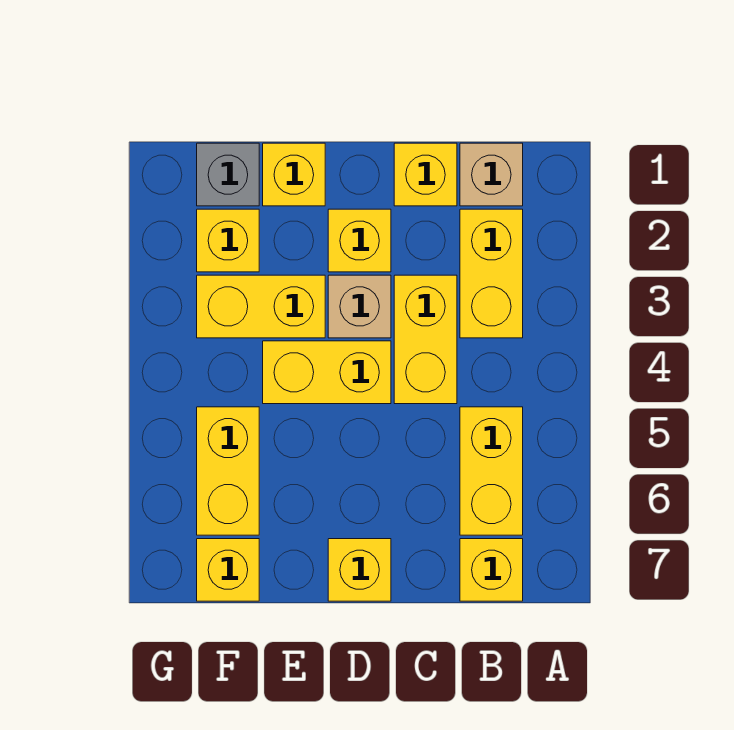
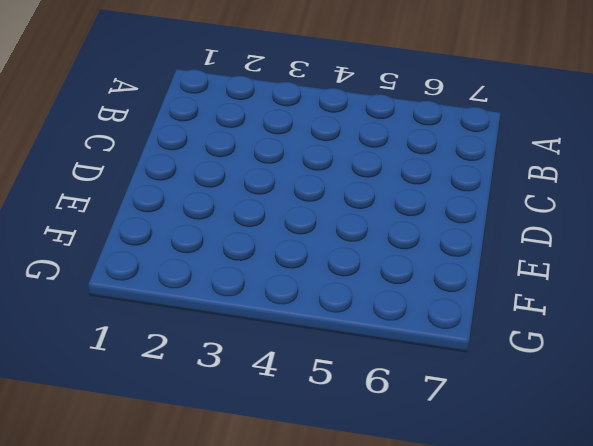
none -> tan 1x1 brick [460,143,523,206]
none -> yellow 1x2 brick [460,209,523,338]
none -> yellow 1x2 brick [460,407,523,535]

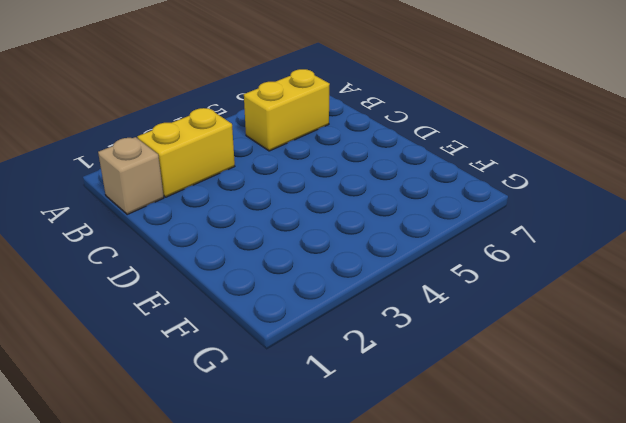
none -> yellow 1x1 brick [460,539,523,601]
none -> yellow 1x1 brick [394,143,457,206]
none -> yellow 1x2 brick [394,275,457,404]

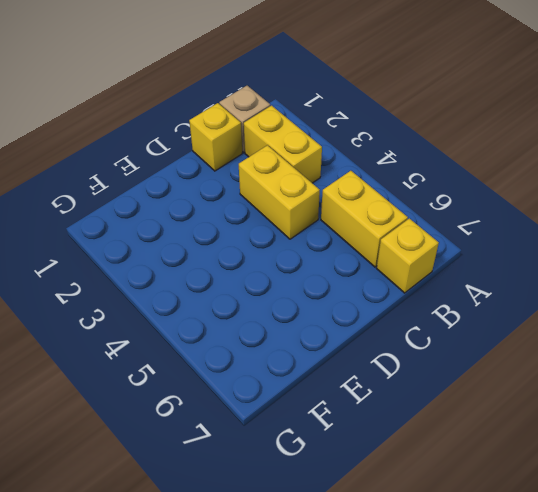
none -> yellow 1x1 brick [328,209,391,272]
none -> tan 1x1 brick [328,275,391,338]
none -> yellow 1x2 brick [263,341,391,404]

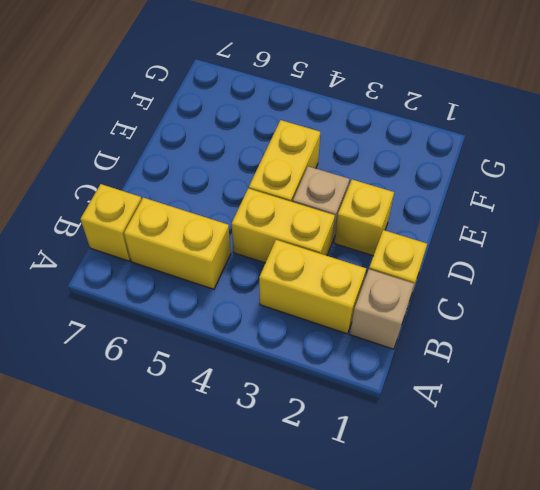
none -> yellow 1x1 brick [328,539,391,601]
none -> yellow 1x1 brick [263,143,325,206]
none -> yellow 1x2 brick [197,275,325,338]

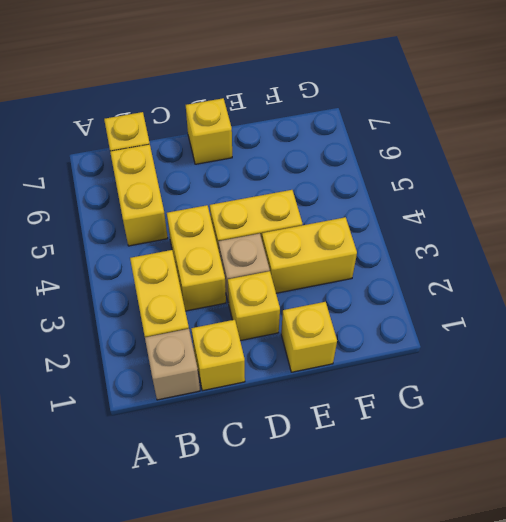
none -> grey 1x1 brick [197,143,259,206]
none -> yellow 1x1 brick [197,209,259,272]
none -> yellow 1x2 brick [197,407,259,535]

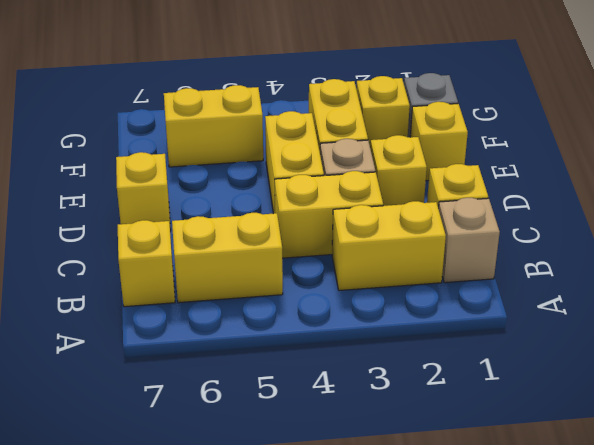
none -> yellow 1x1 brick [197,539,259,601]

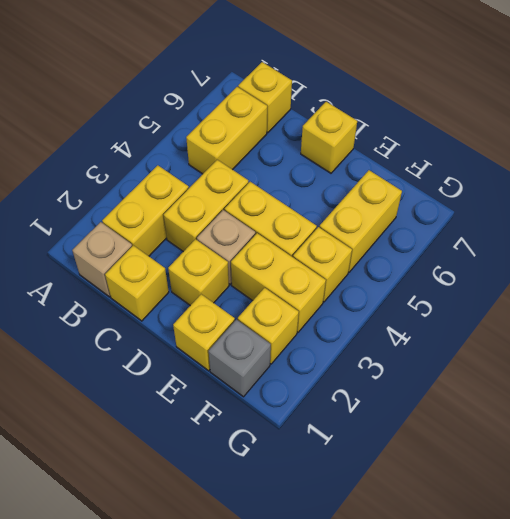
yellow 1x1 brick [293,227,352,302] -> yellow 1x1 brick moved to [197,539,259,601]

